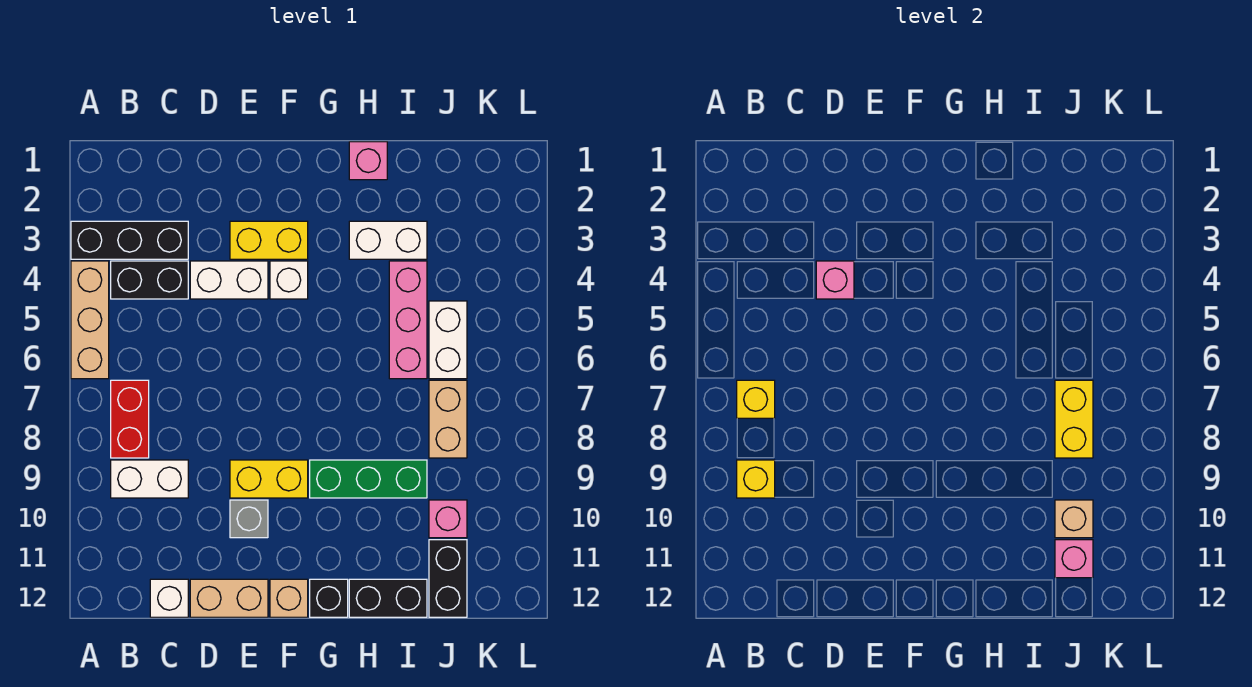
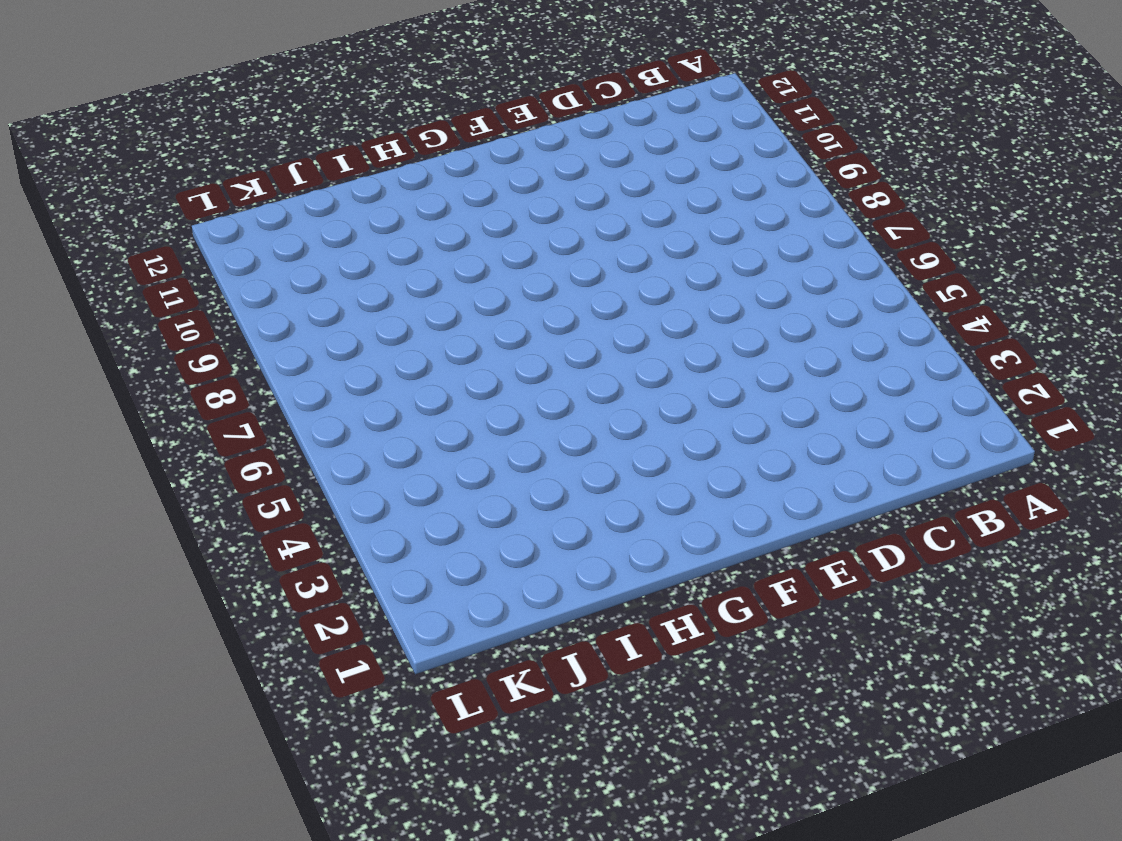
none -> black 1x3 brick [71,221,188,259]
none -> tan 1x3 brick [71,261,109,379]
none -> black 1x2 brick [111,261,188,299]

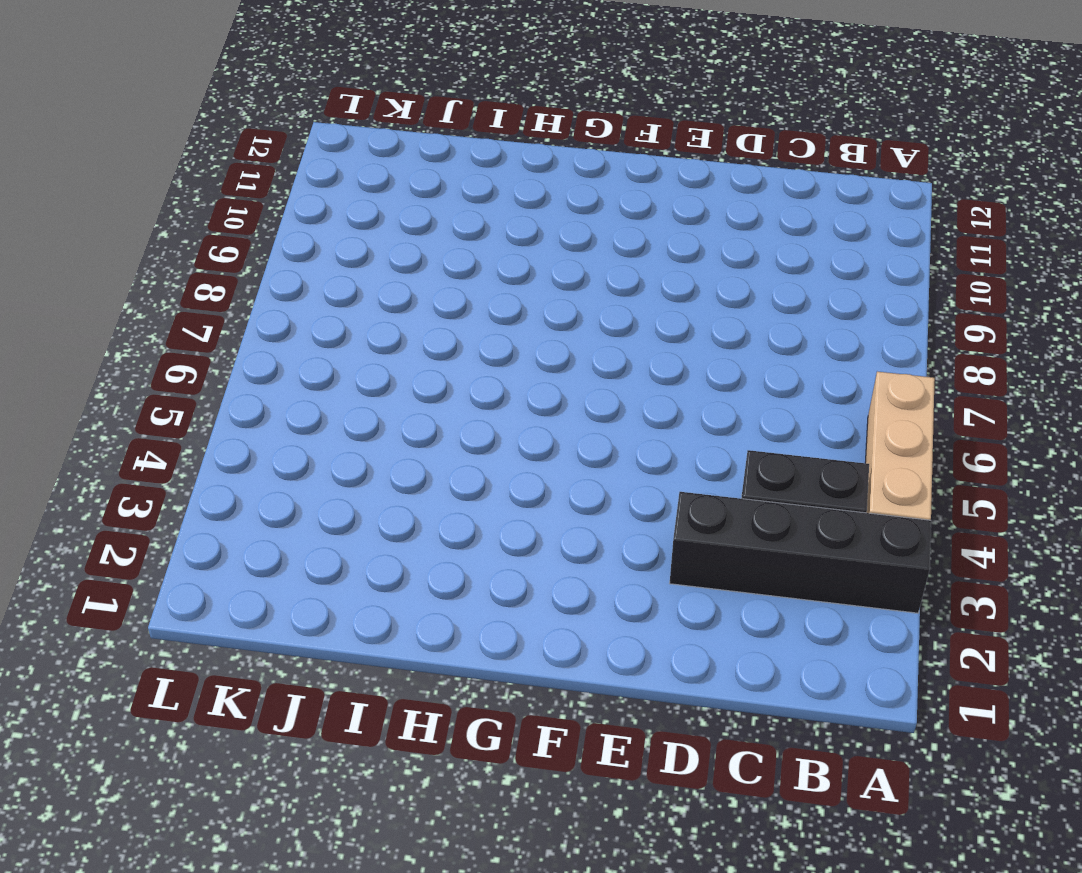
black 1x4 brick [670,492,931,613] -> black 1x3 brick [71,221,188,259]
none -> red 1x2 brick [111,380,149,458]
none -> white 1x2 brick [111,460,188,498]
none -> white 1x1 brick [150,579,188,617]

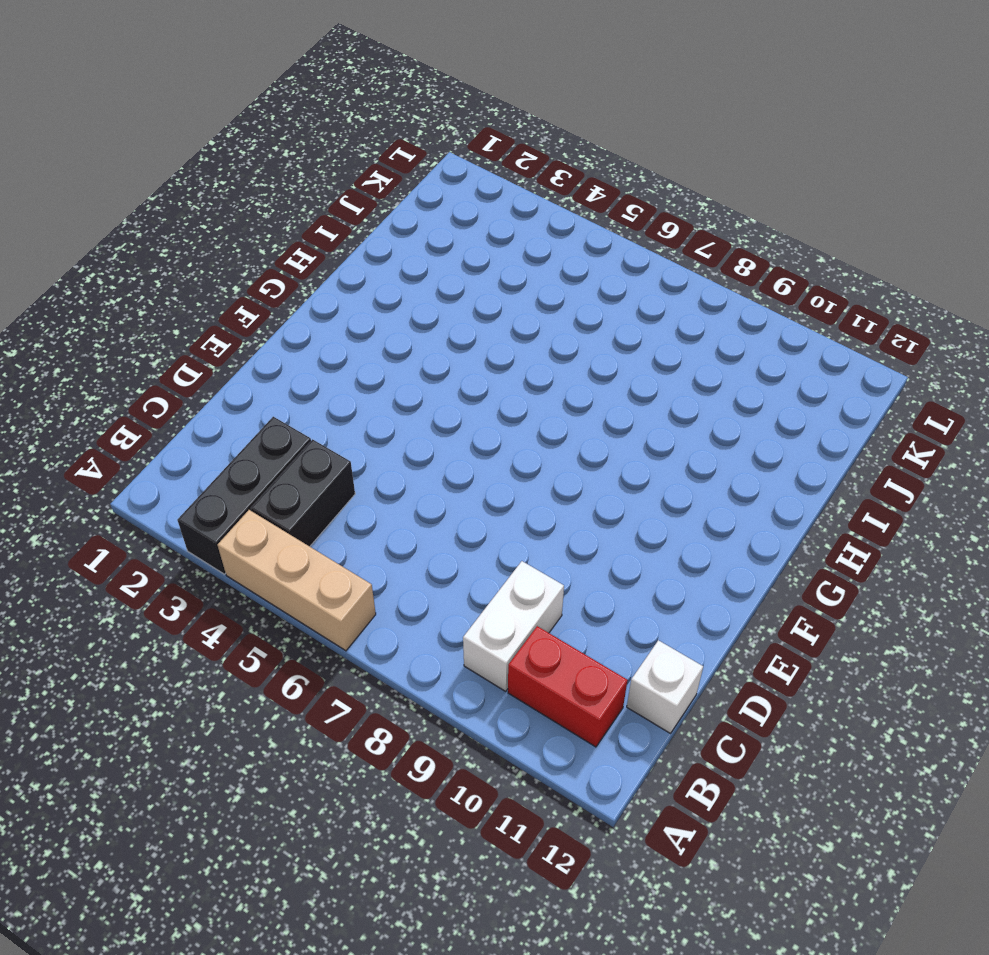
red 1x2 brick [508,626,628,747] -> red 1x2 brick moved to [111,380,149,458]
none -> white 1x2 brick [190,261,268,299]
none -> tan 1x2 brick [190,579,268,617]
none -> yellow 1x2 brick [230,221,308,259]

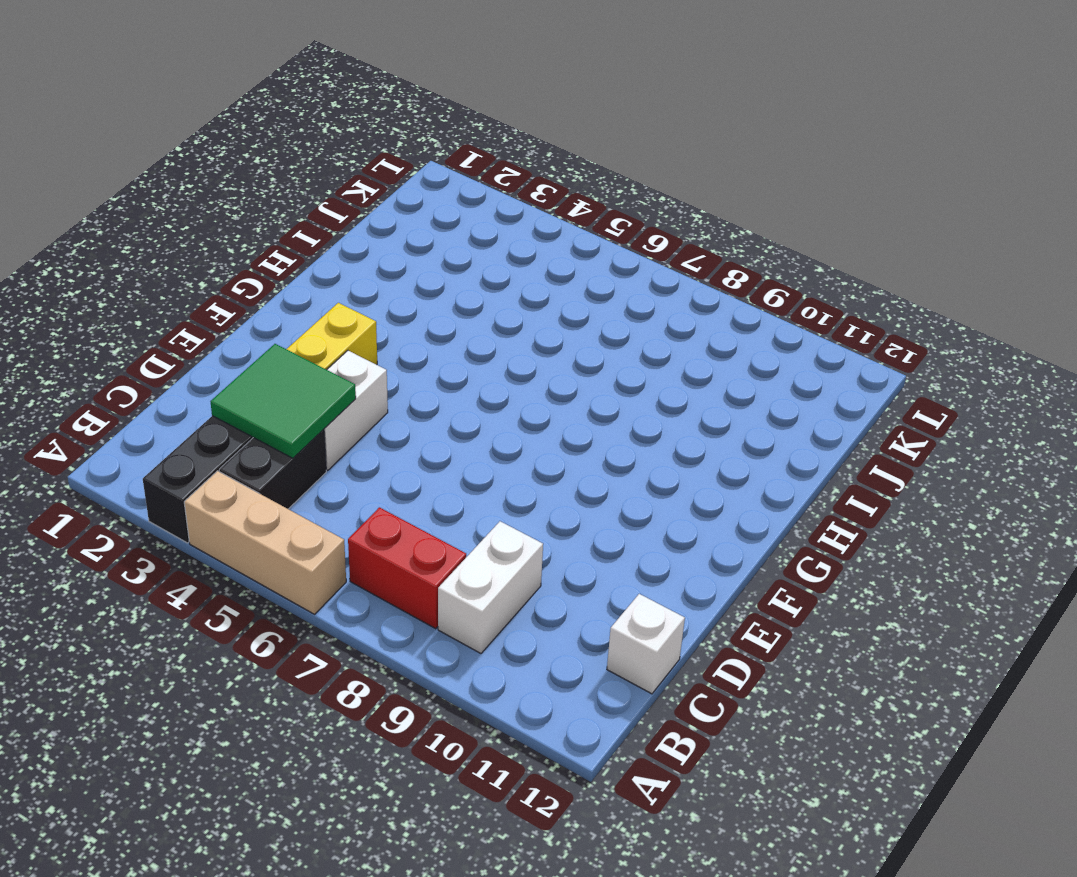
green 2x2 tile [211,344,356,458] -> pink 1x1 brick [816,261,854,299]
none -> tan 1x2 brick [190,579,268,617]
none -> yellow 1x2 brick [230,460,308,498]
none -> grey 1x1 brick [230,500,268,538]

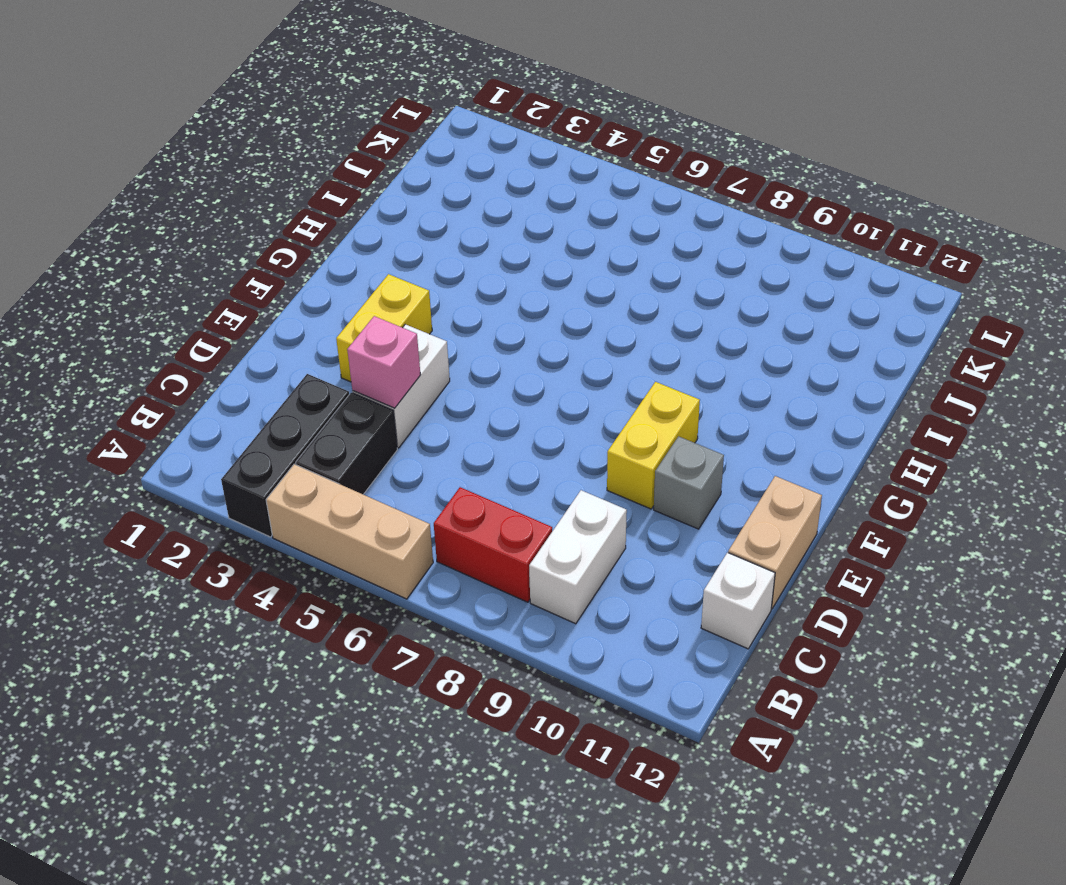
none -> white 1x1 brick [270,261,308,299]
none -> tan 1x1 brick [270,579,308,617]
none -> green 1x3 brick [310,460,427,498]

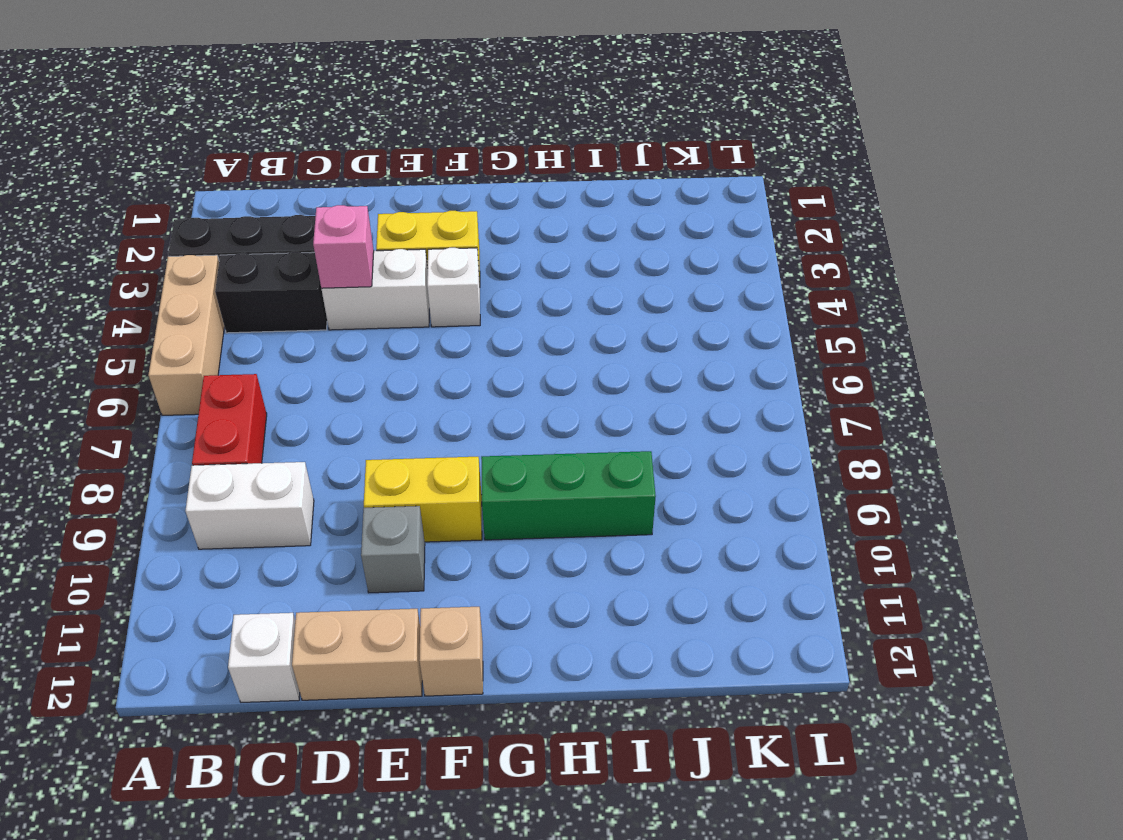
none -> black 1x1 brick [310,579,348,617]
none -> pink 1x1 brick [349,142,387,180]
none -> white 1x2 brick [349,221,427,259]

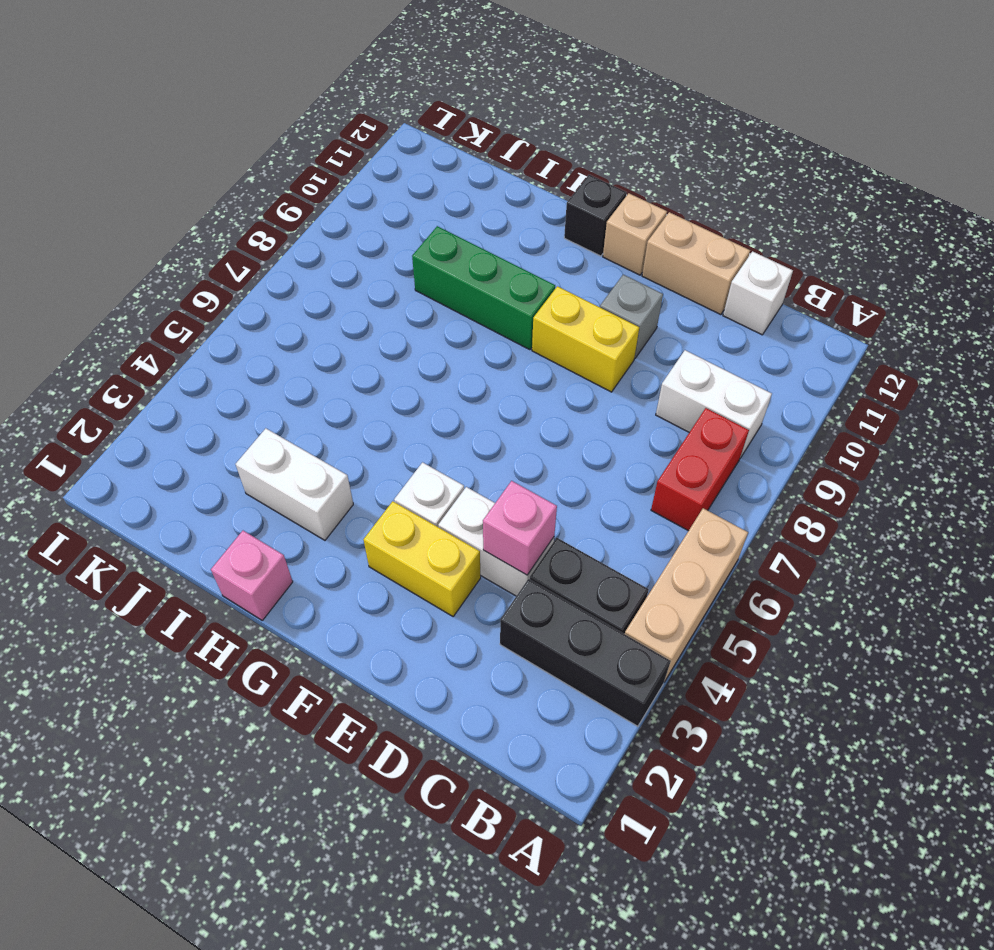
none -> black 1x2 brick [349,579,427,617]
none -> pink 1x3 brick [389,261,427,379]
none -> white 1x2 brick [429,301,467,379]

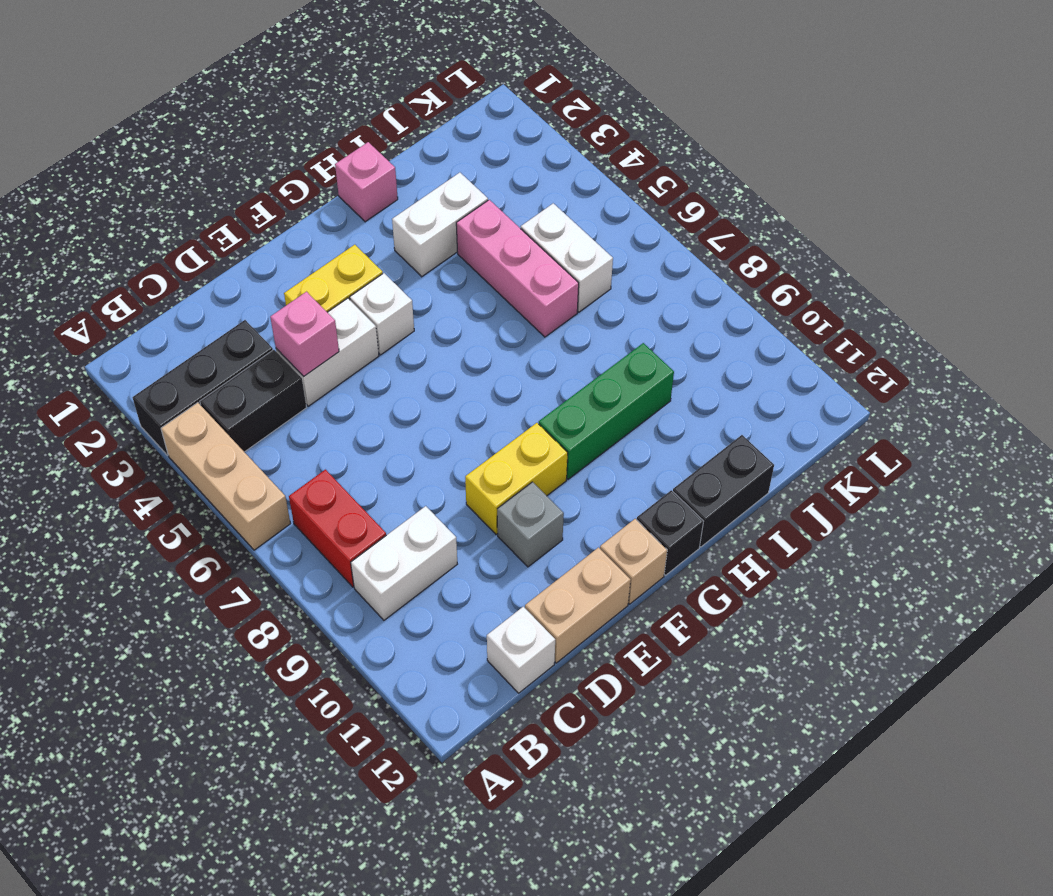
none -> tan 1x2 brick [429,380,467,458]
none -> pink 1x1 brick [429,500,467,538]
none -> black 1x2 brick [429,540,467,617]

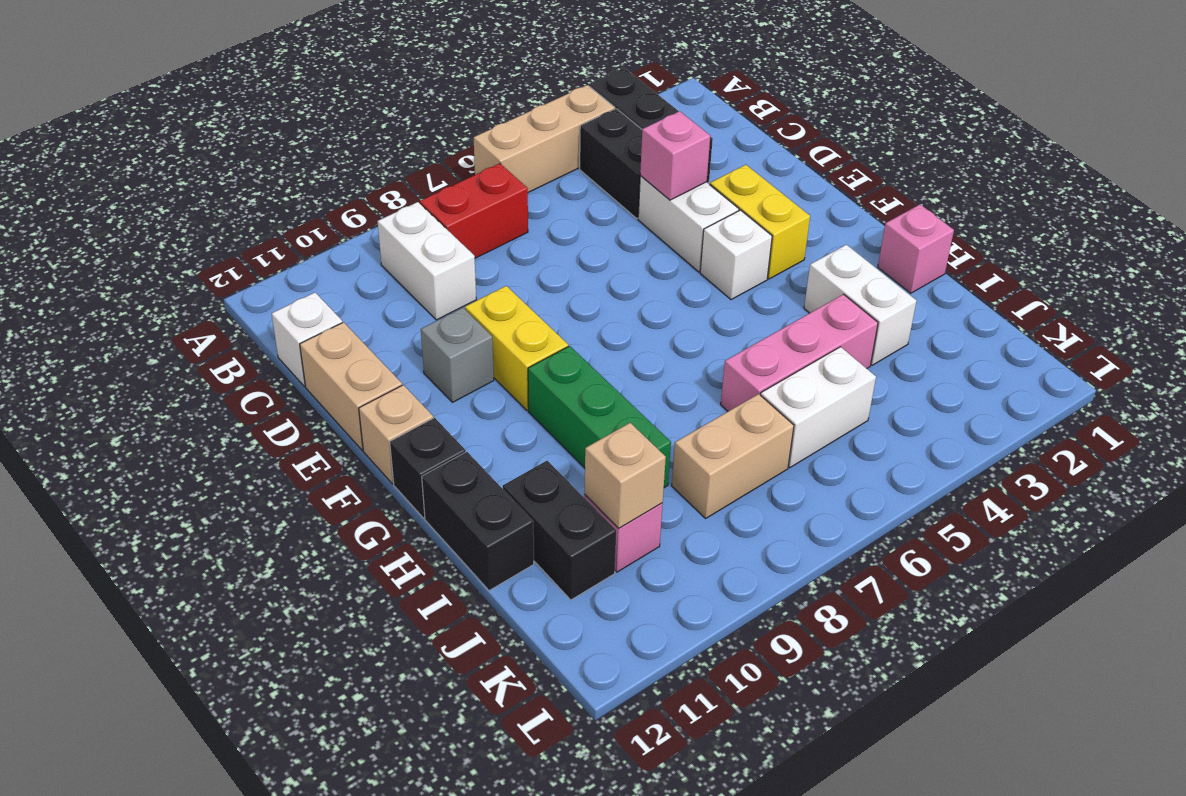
black 1x2 brick [503,461,616,600] -> black 1x2 brick turned to [429,540,467,617]
none -> yellow 1x1 brick [737,380,775,418]
none -> yellow 1x1 brick [737,460,775,498]
none -> yellow 1x2 brick [1055,380,1093,458]

